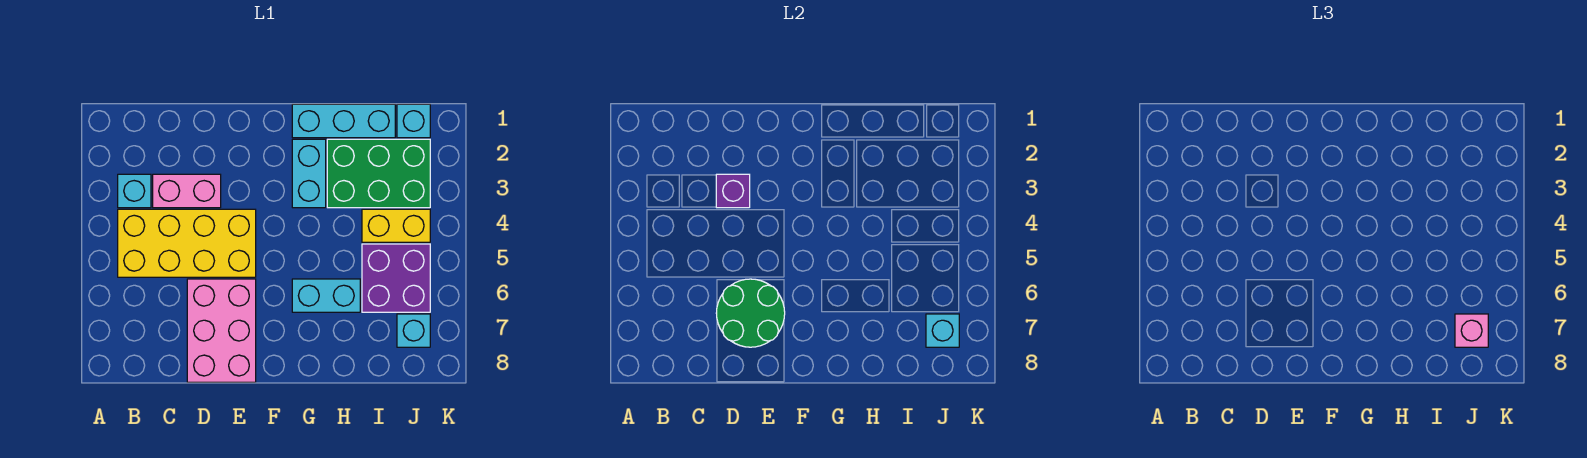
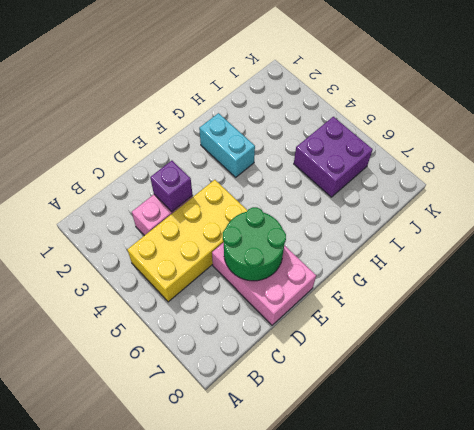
none -> cyan 1x1 brick [118,174,151,208]
none -> cyan 1x3 brick [292,104,395,138]
none -> cyan 1x2 brick [292,279,360,312]

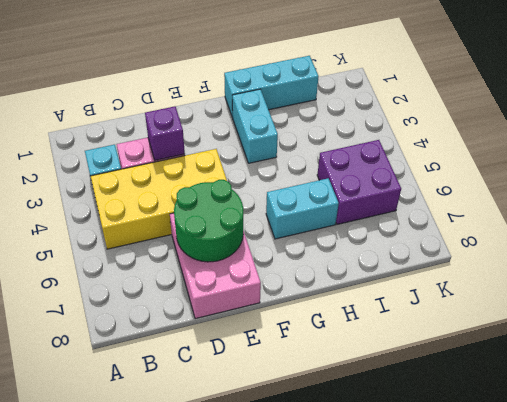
none -> green 2x3 brick [327,139,430,208]
none -> yellow 1x2 brick [362,209,430,242]
none -> cyan 1x1 brick [397,104,430,138]

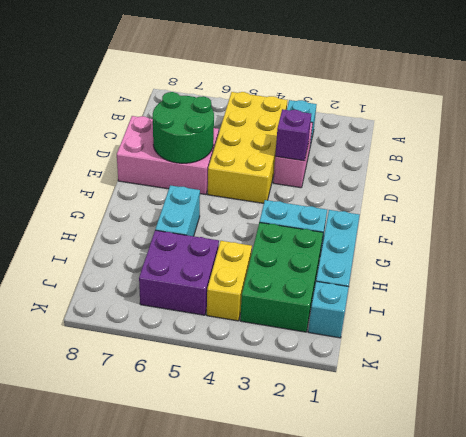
none -> cyan 1x1 brick [397,314,430,347]
none -> cyan 1x1 brick [926,314,959,347]
none -> pink 1x1 brick [1455,314,1488,347]

